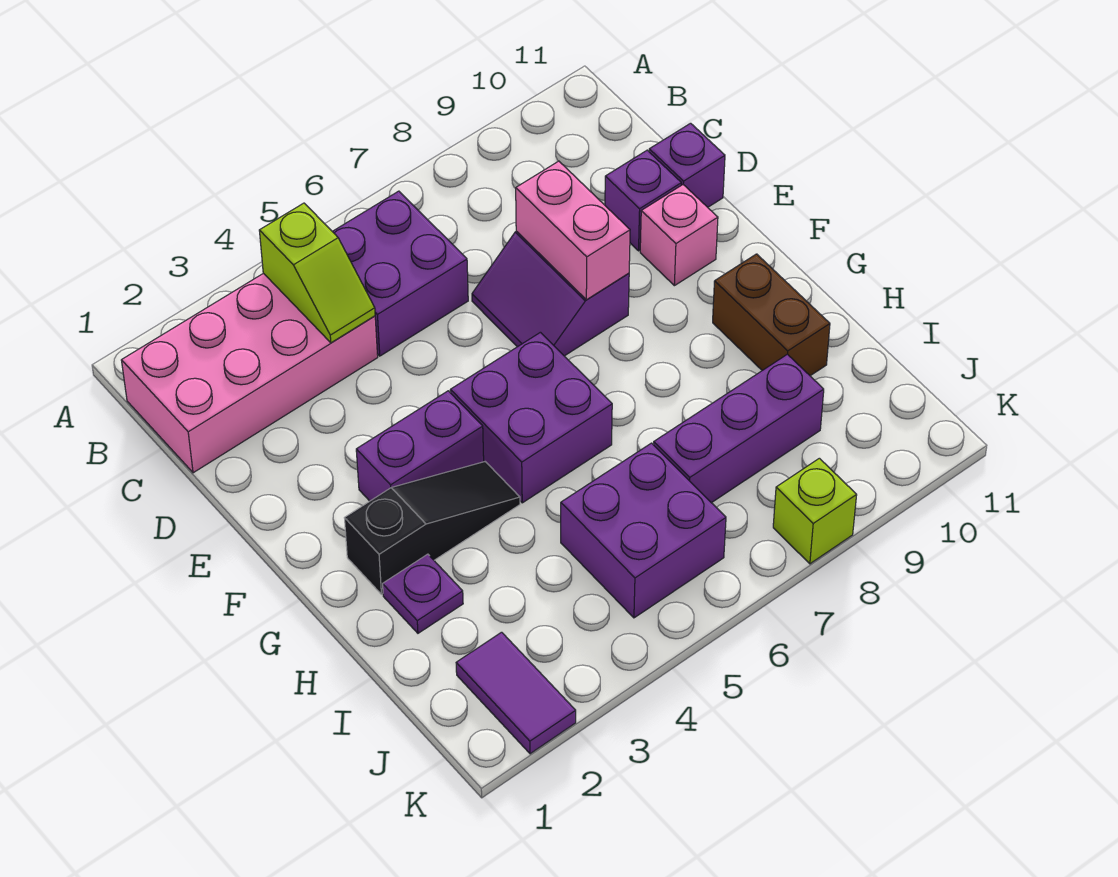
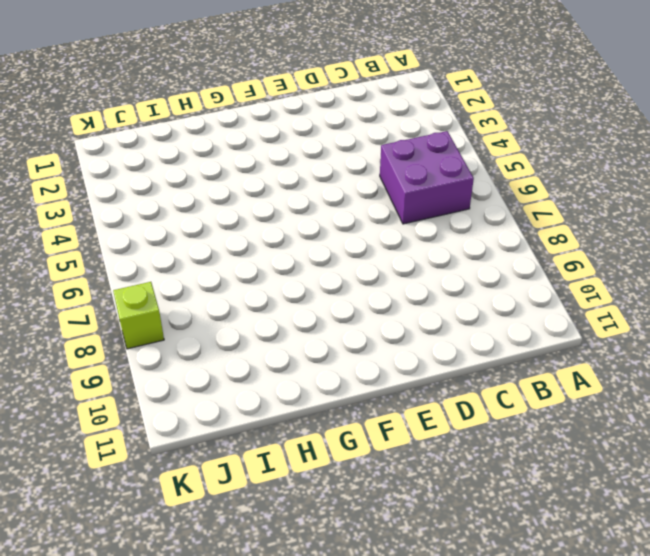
none -> pink 2x4 brick [121,273,378,473]
none -> purple 2x2 slope [472,231,629,356]
none -> purple 1x1 brick [605,150,681,251]

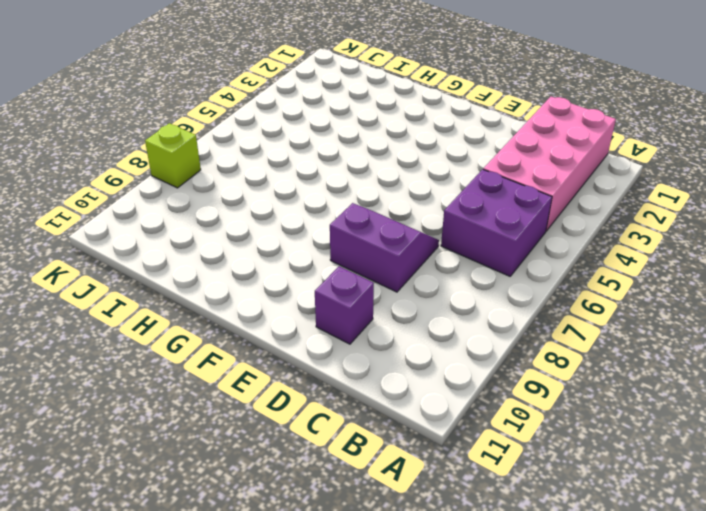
none -> purple 1x1 brick [649,123,725,207]
none -> pink 1x1 brick [640,185,718,286]
none -> purple 1x2 brick [356,391,484,501]

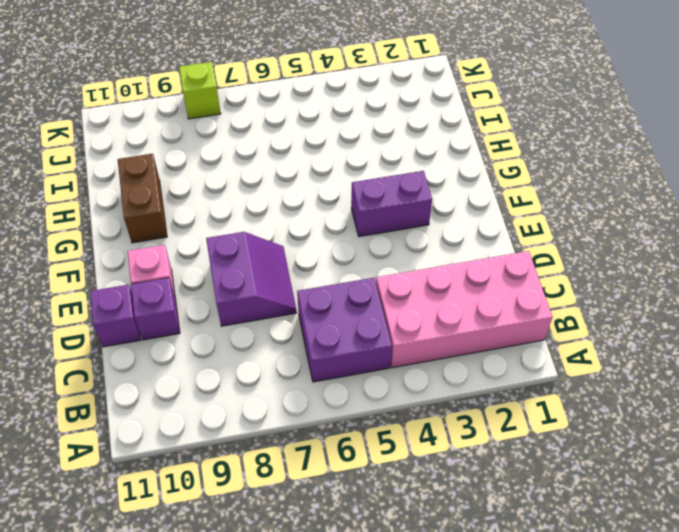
none -> purple 2x2 brick [450,332,612,503]
none -> black 1x3 slope [345,462,520,594]
none -> purple 1x1 plate [383,554,463,633]

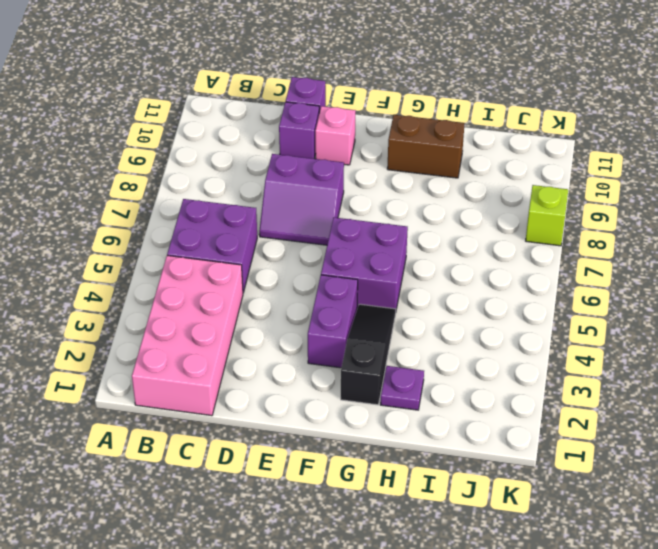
none -> purple 2x2 brick [561,443,726,618]
none -> purple 1x3 brick [654,354,824,503]
none -> purple 1x2 tile [456,632,576,754]

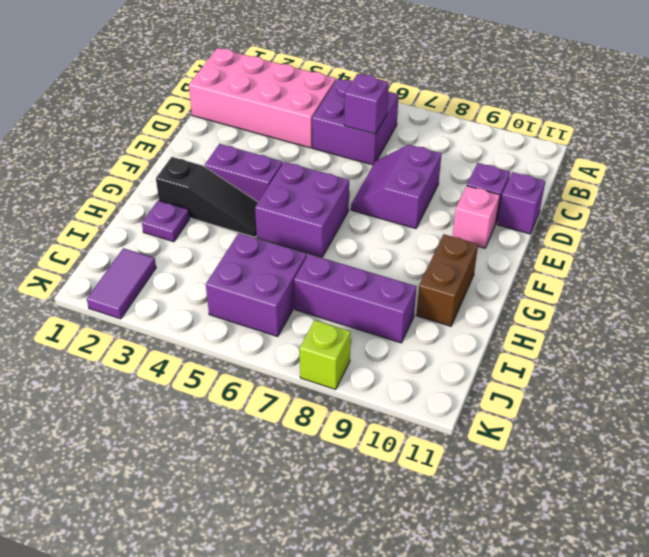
purple 1x1 brick [345,74,389,134] -> none
none -> lime 1x2 slope [259,203,375,343]
none -> pink 1x2 brick [516,161,630,300]

